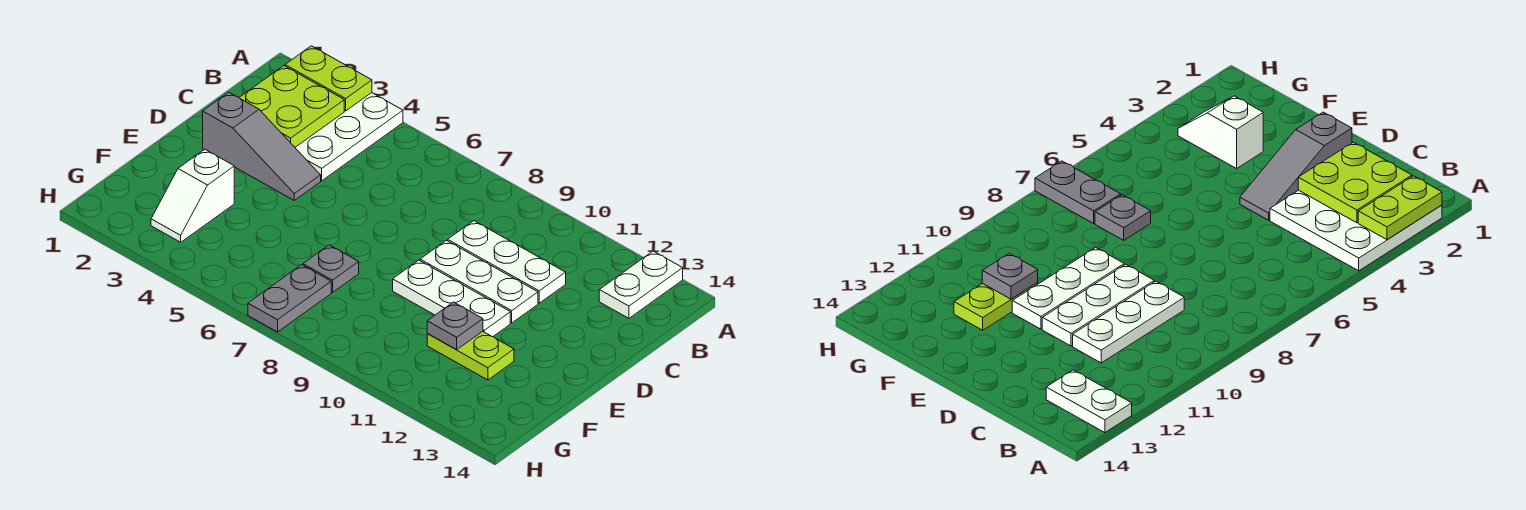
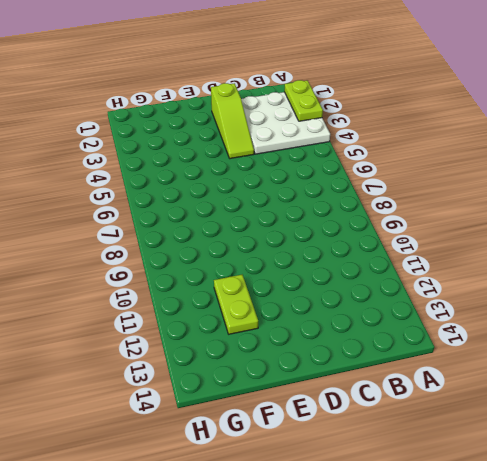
lime 1x3 slope [211,83,254,159] -> grey 1x3 slope [203,92,321,200]
none -> white 1x2 plate [599,251,683,318]
none -> white 1x3 plate [448,221,566,303]
none -> white 1x3 plate [420,240,538,323]

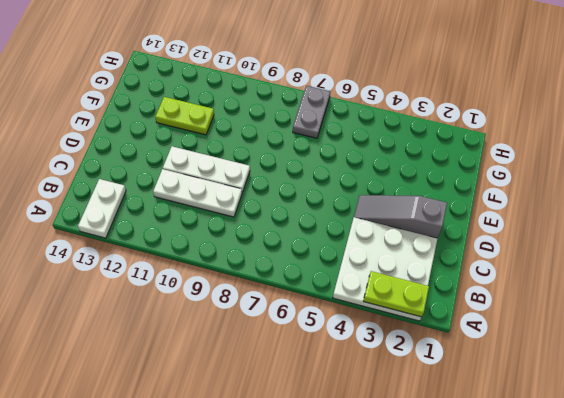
none -> white 1x3 plate [393,260,510,337]
none -> white 1x2 slope [151,149,234,242]
none -> grey 1x1 plate [303,245,359,293]

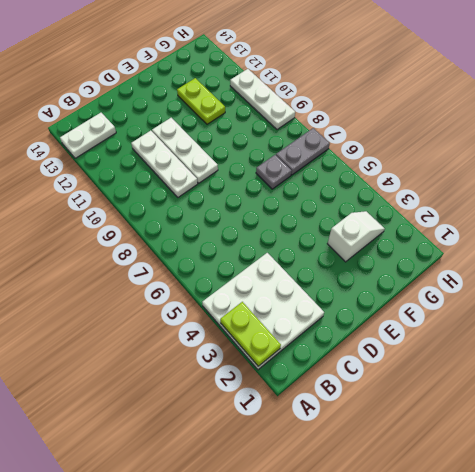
white 1x3 plate [230,69,295,130] -> white 1x3 plate moved to [393,260,510,337]
none -> grey 1x3 slope [203,92,321,200]
none -> lime 2x2 plate [239,66,344,147]
none -> grey 1x1 plate [427,302,483,350]

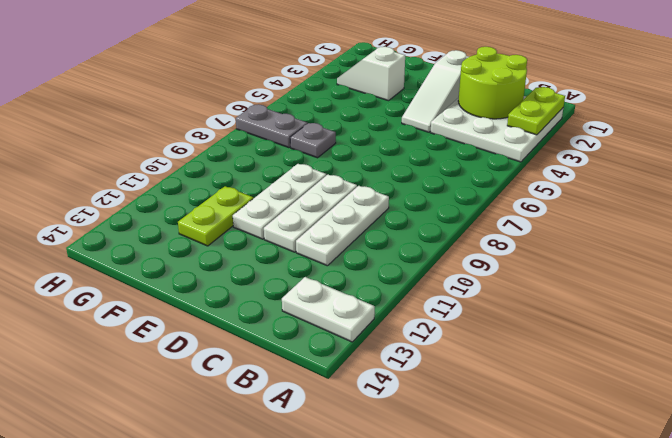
lime 2x2 round brick [458,47,527,119] -> lime 2x2 plate [239,66,344,147]
white 1x3 slope [402,50,468,132] -> grey 1x3 slope [203,92,321,200]
none -> grey 1x1 plate [427,302,483,350]

